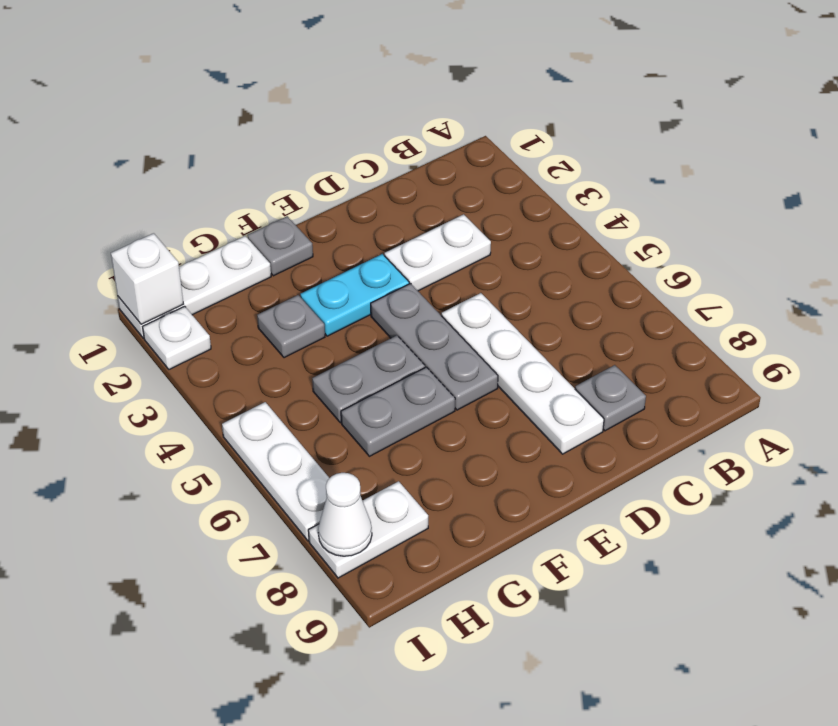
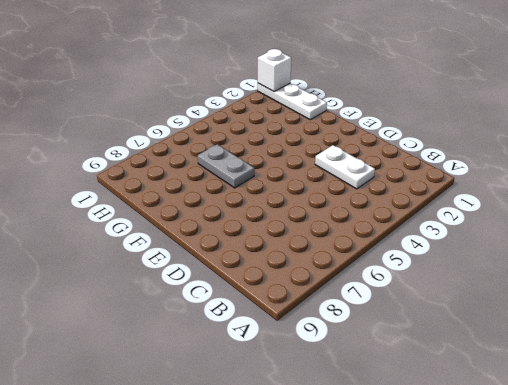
none -> grey 1x1 plate [575,365,646,431]
none -> white 1x4 plate [441,293,604,454]
none -> cyan 1x2 plate [300,254,409,336]

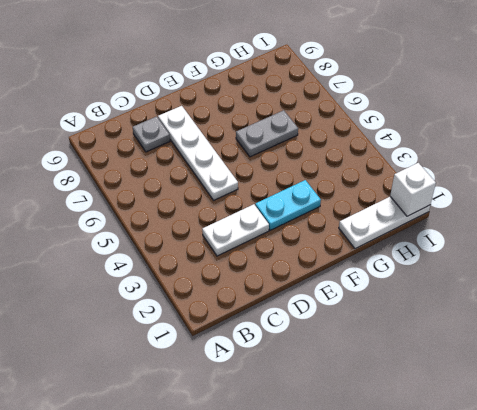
none -> grey 1x3 plate [371,284,498,410]
none -> grey 1x1 plate [247,216,313,276]
none -> grey 1x2 plate [312,335,425,423]

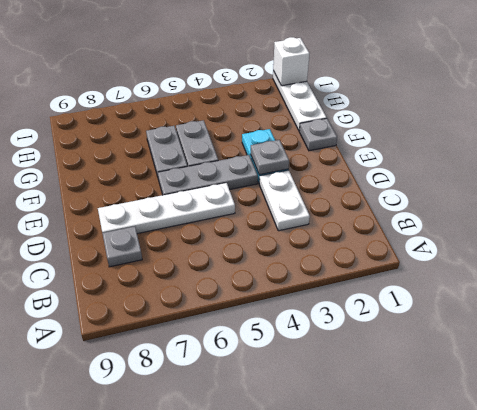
grey 1x1 plate [251,140,289,175] -> grey 1x1 plate moved to [257,295,325,358]
none -> white 1x2 plate [308,481,428,578]
none -> white 1x1 plate [143,306,211,369]
none -> white 1x3 plate [222,402,329,541]

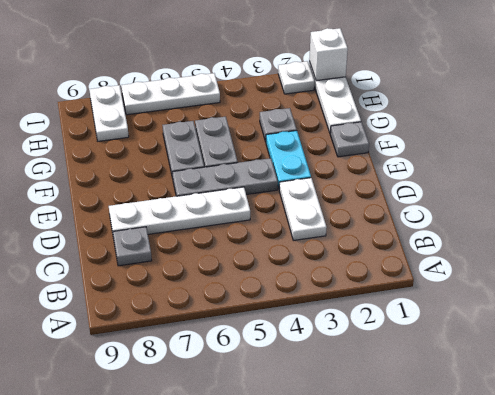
none -> white 1x1 cone [318,473,372,556]

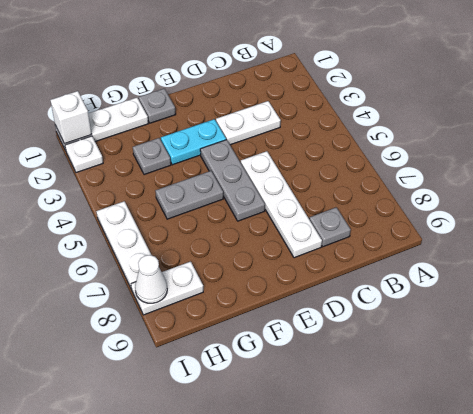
none -> grey 1x2 plate [341,367,455,456]

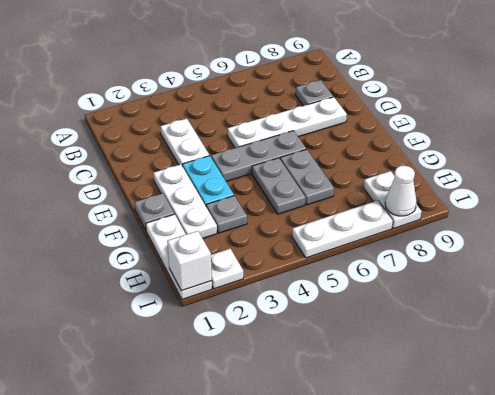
white 1x3 plate [153,164,217,238] -> none

